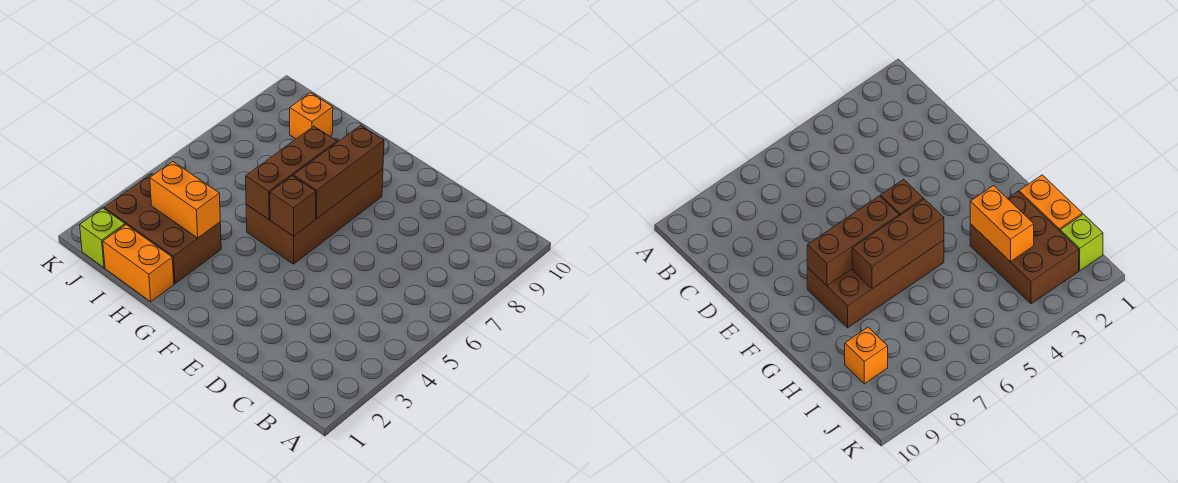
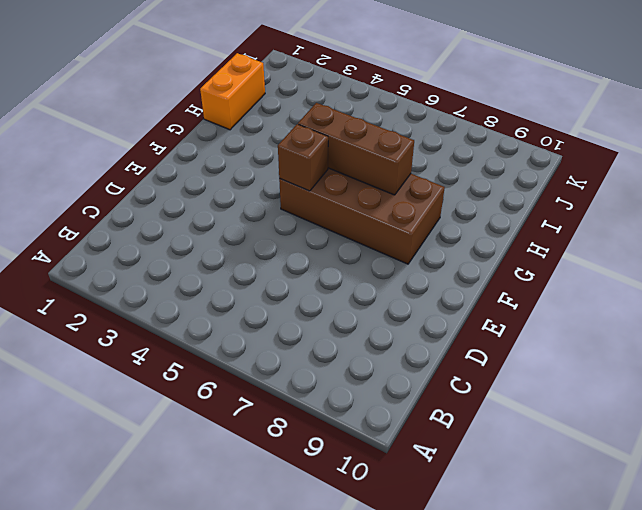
none -> brown 2x3 brick [104,174,221,284]
none -> orange 1x1 brick [290,93,333,139]

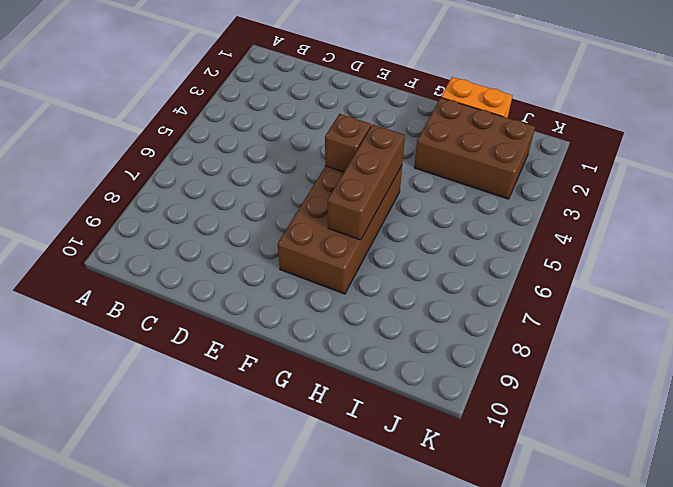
none -> orange 1x1 brick [290,93,333,139]
none -> lime 1x1 brick [80,208,125,268]

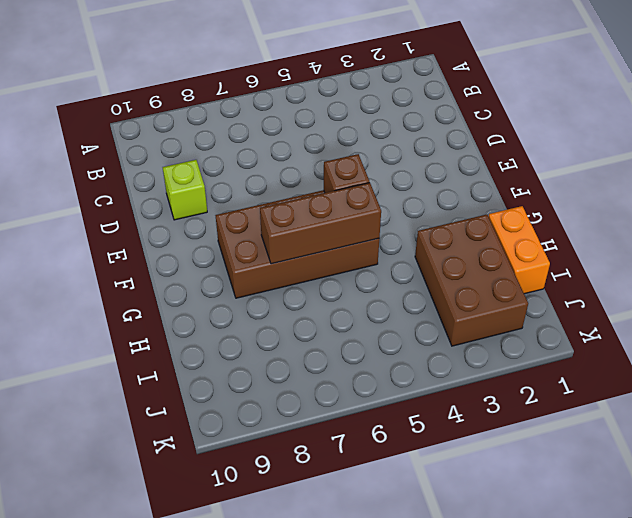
lime 1x1 brick [163,160,207,220] -> lime 1x1 brick moved to [80,208,125,268]
none -> orange 1x1 brick [290,93,333,139]
none -> brown 1x3 brick [293,125,384,218]

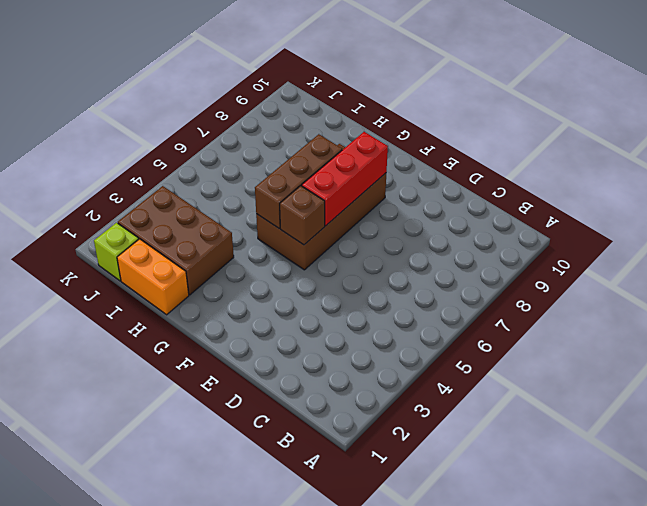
red 1x3 brick [302,132,388,226] -> brown 1x3 brick [293,125,384,218]
none -> orange 1x1 brick [290,93,333,139]
none -> orange 1x2 brick [150,162,220,238]

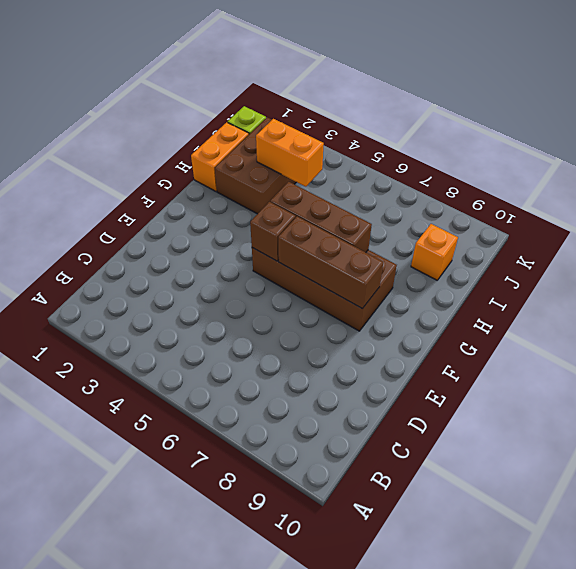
orange 1x2 brick [256,119,324,187] -> orange 1x2 brick turned to [150,162,220,238]

